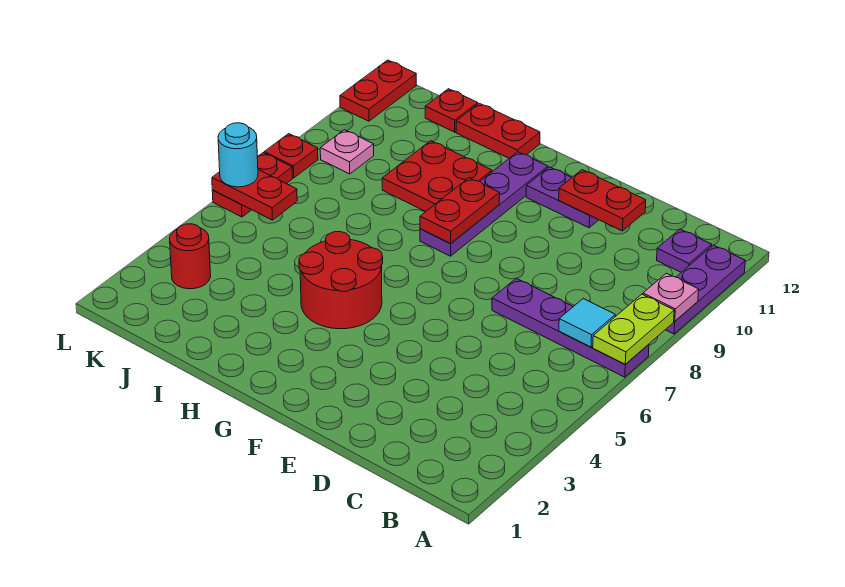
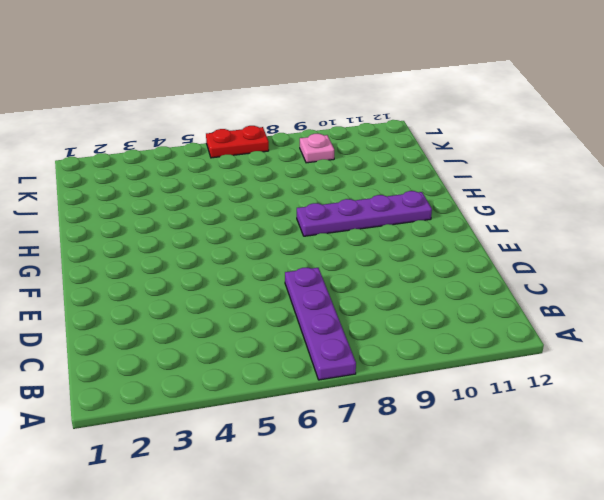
none -> purple 1x3 plate [666,245,745,334]
none -> purple 1x1 plate [657,229,712,272]
none -> purple 1x2 plate [526,167,598,228]

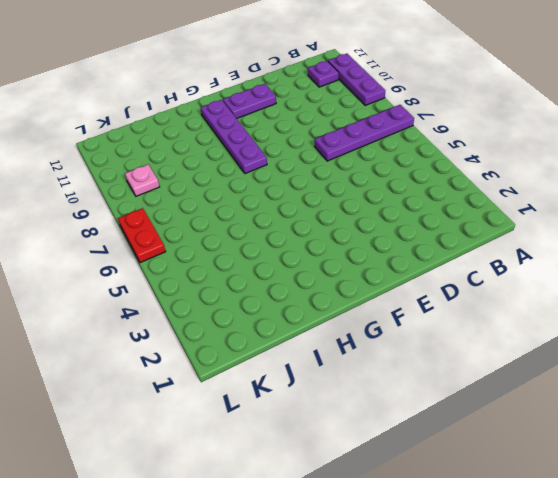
none -> red 2x2 round brick [299,231,383,329]
none -> red 2x2 plate [382,141,492,212]
none -> red 1x2 plate [456,103,540,158]

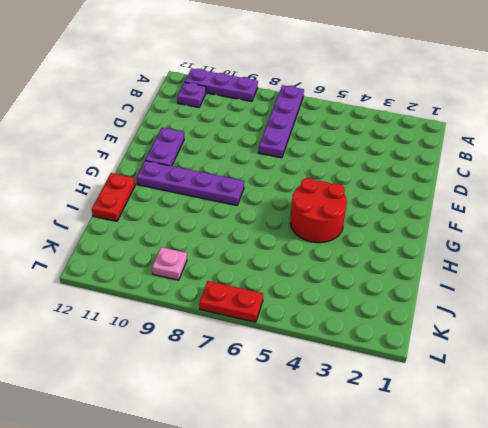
none -> red 2x2 plate [382,141,492,212]
none -> red 1x1 plate [425,89,478,132]
none -> red 1x1 round brick [170,224,211,289]

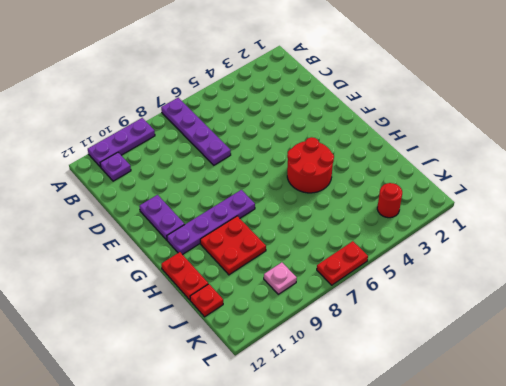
none -> red 1x1 plate [264,134,318,178]
none -> red 1x2 plate [340,60,416,121]
none -> lime 1x2 plate [593,294,674,364]

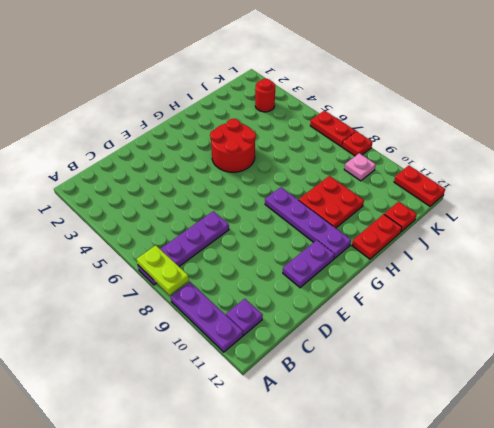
none -> pink 1x1 plate [643,273,699,321]
none -> cyan 1x1 tile [559,299,615,347]
none -> red 1x2 plate [559,170,646,231]

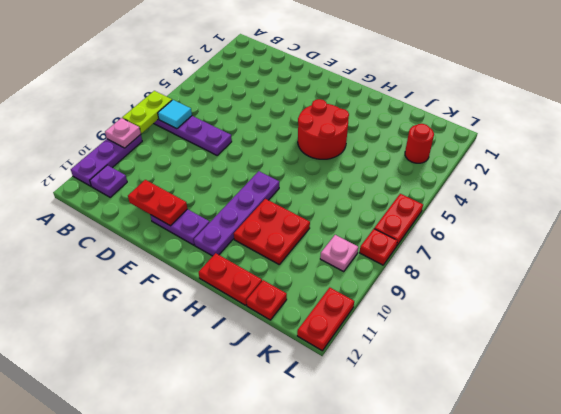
none -> red 1x2 plate [420,178,500,244]
none -> red 1x2 plate [212,170,297,220]
none -> cyan 1x1 round brick [218,123,258,187]

